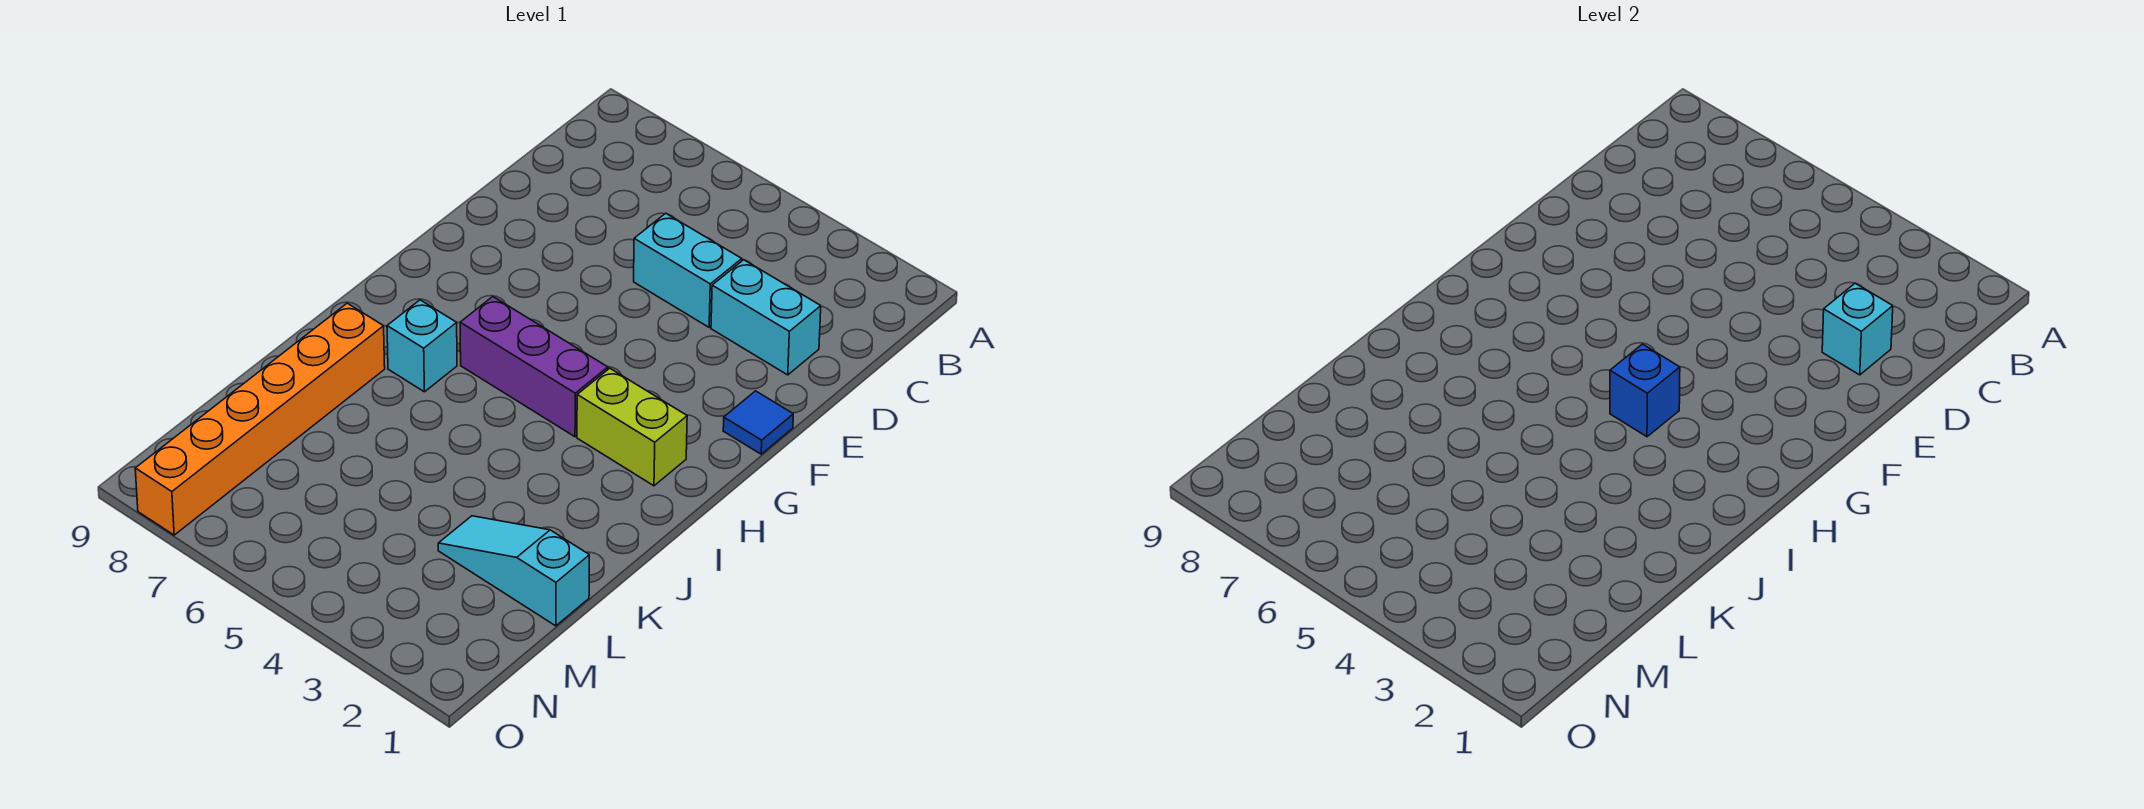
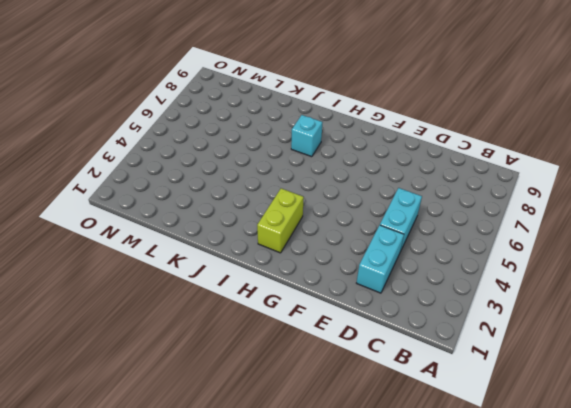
none -> blue 1x1 tile [723,391,793,454]
none -> purple 1x3 brick [460,297,608,437]

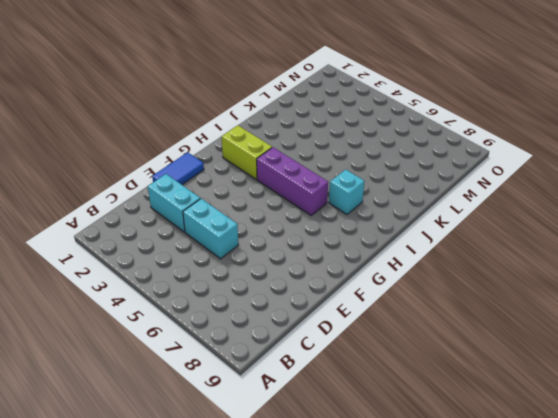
blue 1x2 tile [152,152,204,185] -> blue 1x1 tile [723,391,793,454]
none -> orange 1x6 brick [135,303,385,535]
none -> cyan 1x3 slope [438,516,589,626]

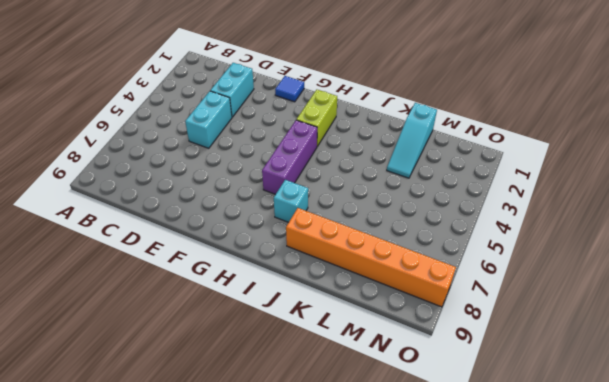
none -> cyan 1x1 brick [1822,283,1893,375]
none -> blue 1x1 brick [1610,344,1680,437]

